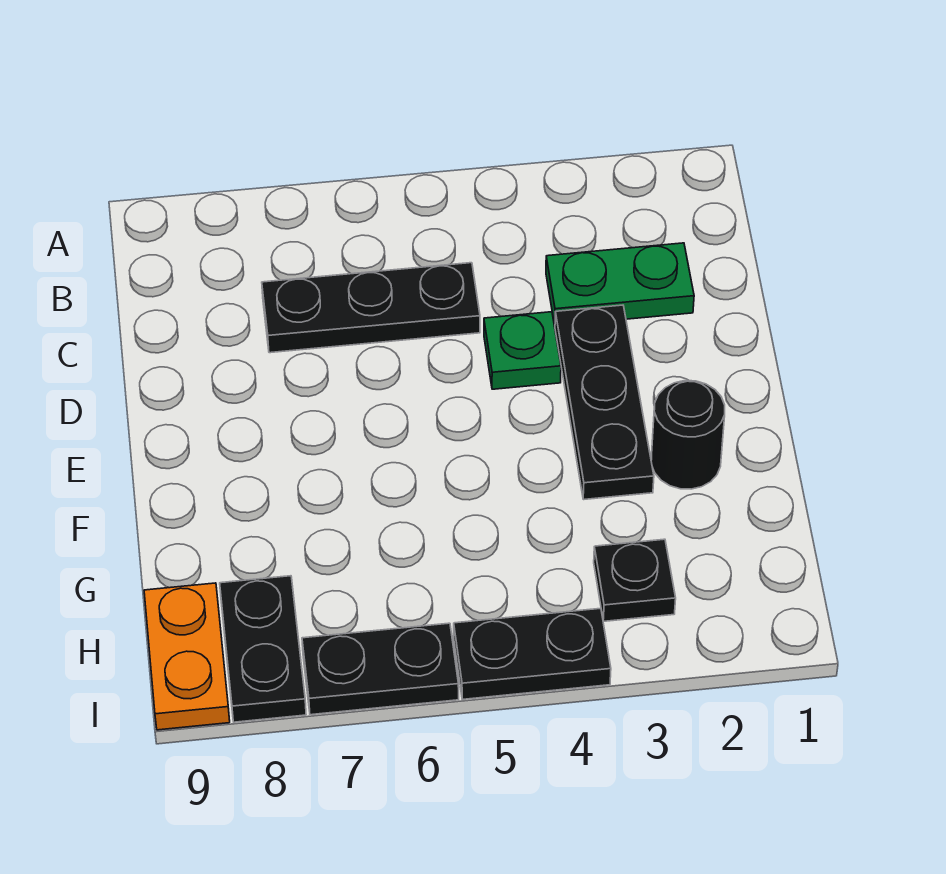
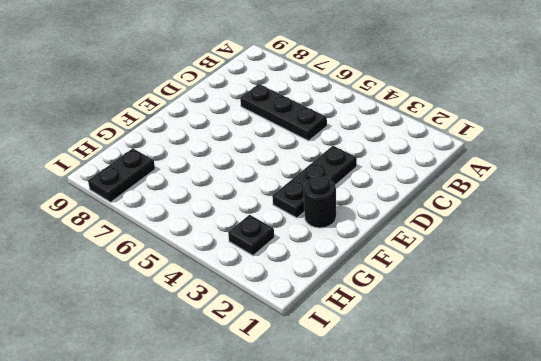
none -> green 1x2 plate [546,243,694,326]
none -> green 1x1 plate [484,312,561,389]

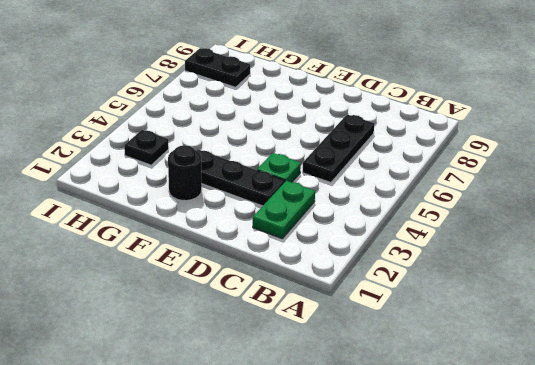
none -> orange 1x2 plate [144,583,230,730]
none -> black 1x2 plate [454,608,611,699]

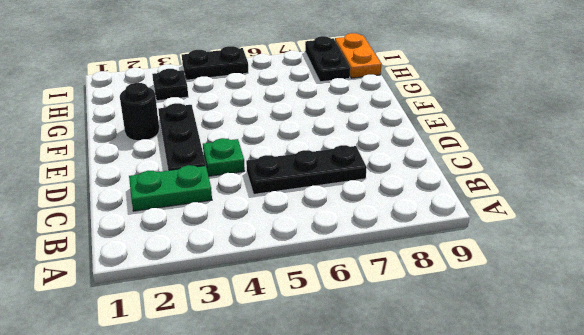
none -> black 1x2 plate [302,623,459,715]

